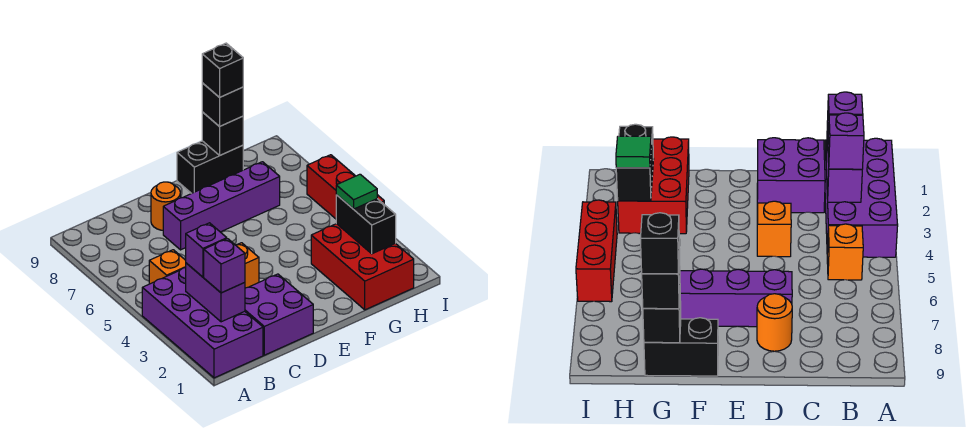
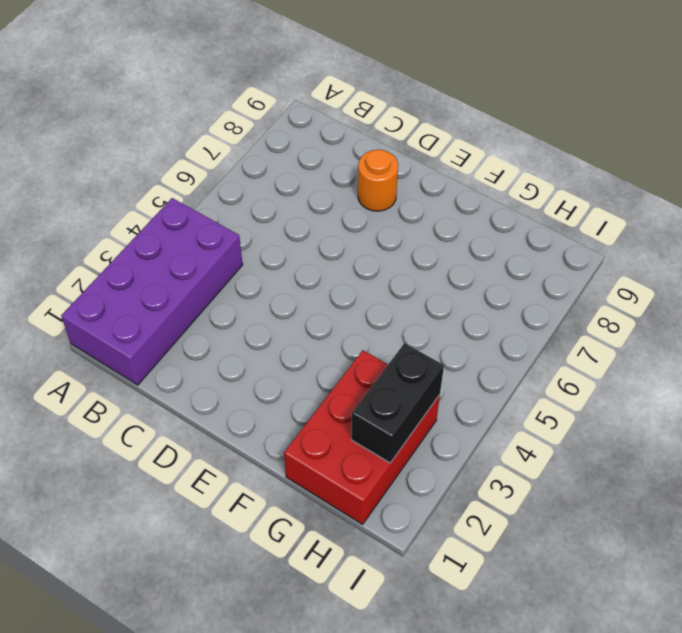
none -> orange 1x1 brick [149,250,186,284]
none -> purple 2x2 brick [245,274,313,355]
none -> orange 1x1 brick [236,243,259,288]

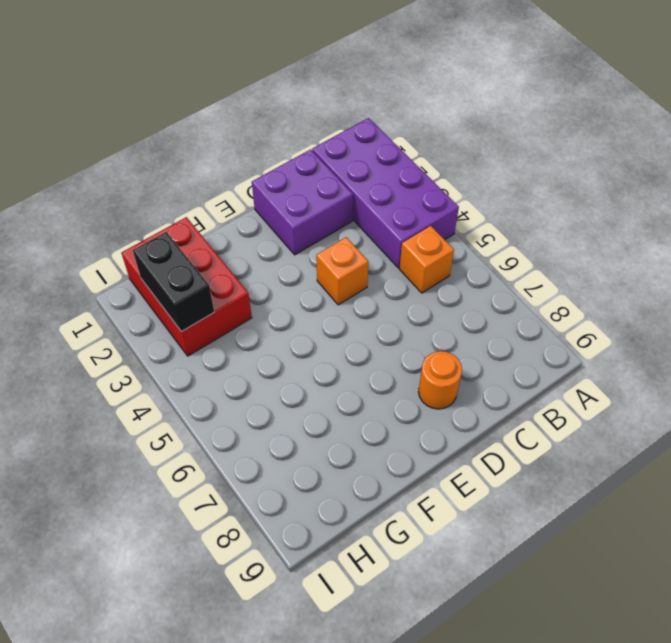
none -> purple 1x4 brick [163,162,280,250]
none -> black 1x2 brick [177,141,243,193]
none -> red 1x3 brick [307,155,384,219]

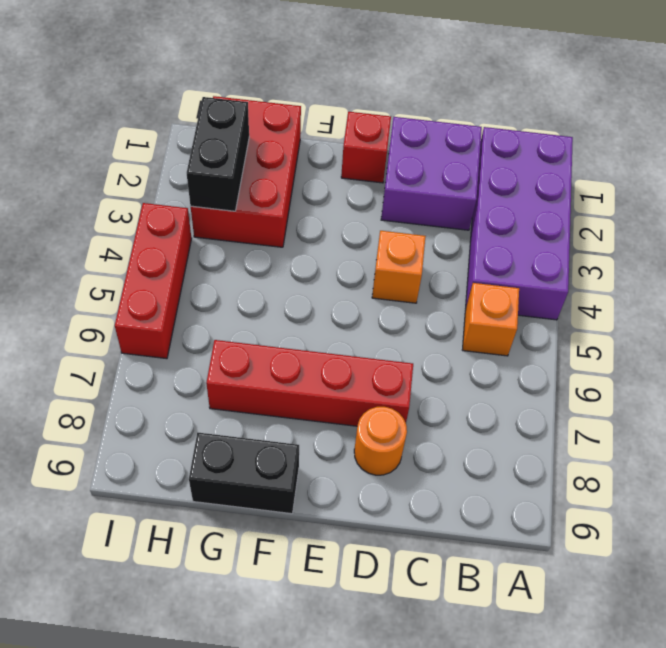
red 1x4 brick [206,340,413,426] -> purple 1x4 brick [163,162,280,250]
red 1x1 brick [341,112,391,183] -> none
none -> purple 1x2 brick [186,263,245,322]
none -> black 1x1 brick [202,112,243,155]
none -> purple 1x1 brick [204,239,245,293]

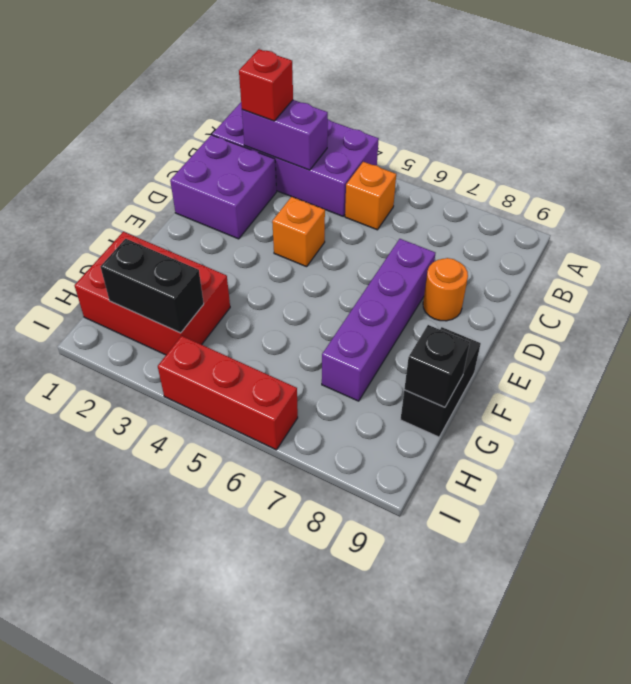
red 1x1 brick [239,49,293,121] -> purple 1x1 brick [204,239,245,293]
none -> purple 1x1 brick [186,223,227,277]
none -> black 1x1 brick [202,83,243,127]
none -> green 1x1 tile [336,174,377,209]

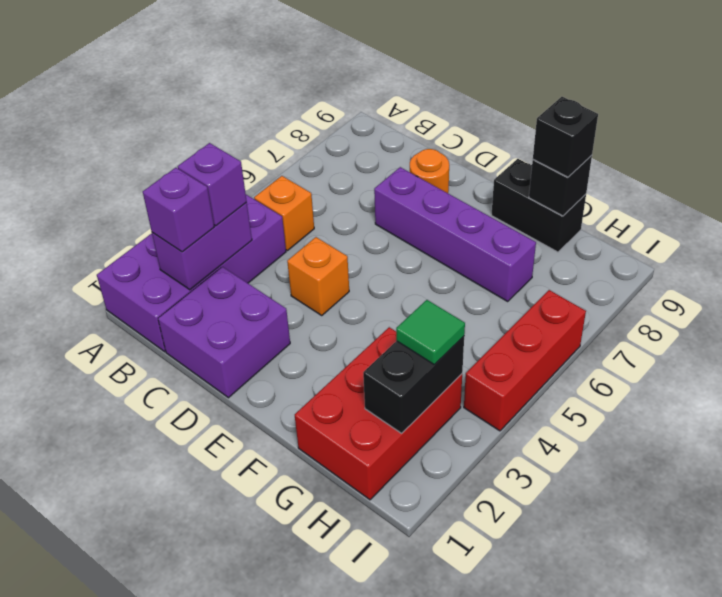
none -> black 1x1 brick [202,43,243,97]

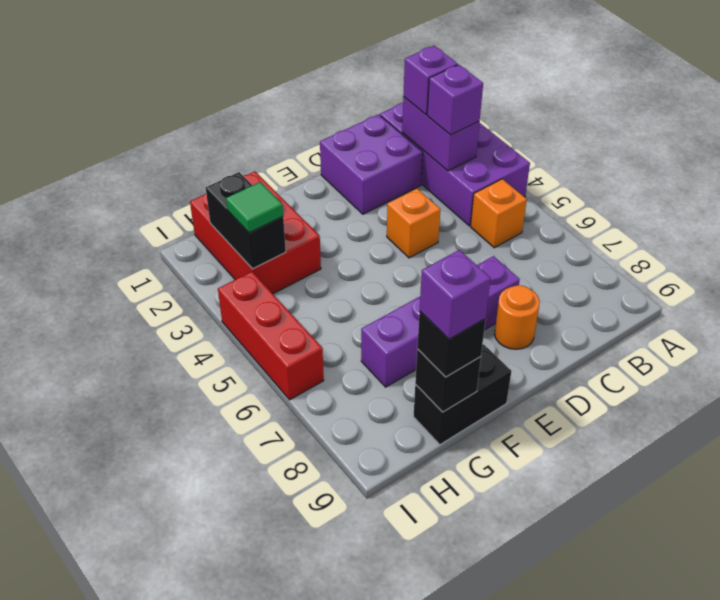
purple 1x1 brick [420,250,491,339] -> black 1x1 brick [202,43,243,97]

